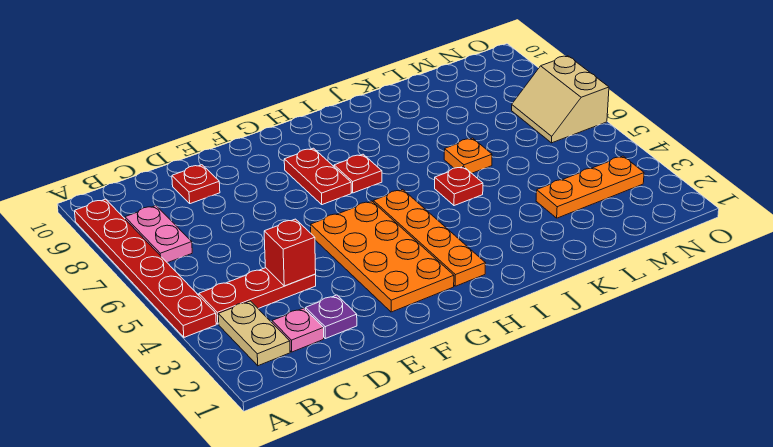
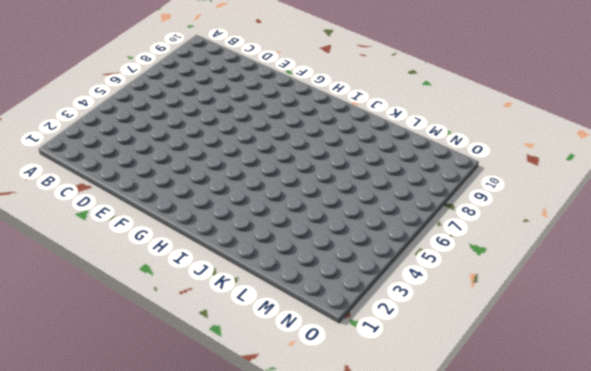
none -> red 1x6 plate [75,199,216,337]
none -> tan 1x2 plate [218,301,290,366]
none -> red 1x3 plate [199,268,316,324]

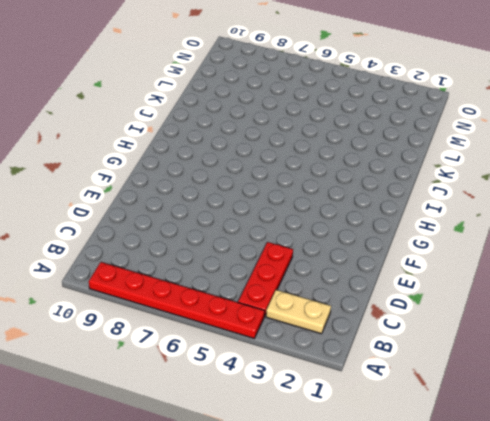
none -> pink 1x2 plate [125,206,192,263]
none -> pink 1x1 plate [272,308,324,352]
none -> purple 1x1 plate [306,295,357,339]

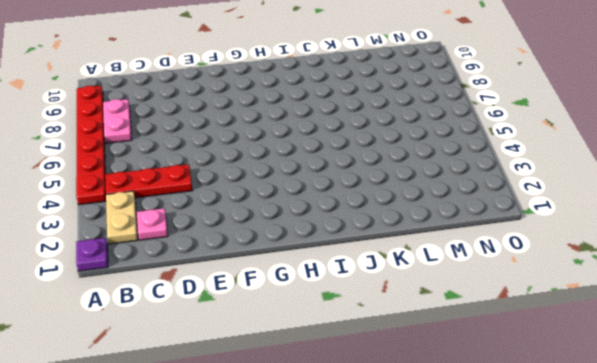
purple 1x1 plate [76,238,108,271] -> purple 1x1 plate moved to [306,295,357,339]
none -> red 1x1 plate [172,165,220,204]
none -> orange 2x4 plate [311,201,454,312]
none -> red 1x2 plate [284,148,351,205]

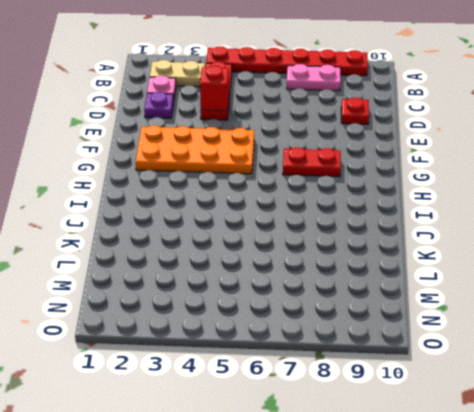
none -> orange 1x4 plate [373,189,486,286]
none -> red 1x1 plate [334,154,382,193]
none -> red 1x1 plate [435,166,483,206]

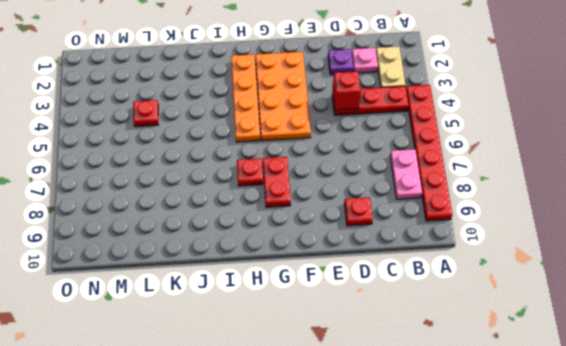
red 1x1 plate [133,100,158,127] -> red 1x1 plate moved to [435,166,483,206]
none -> orange 1x1 plate [444,138,492,173]
none -> orange 1x3 plate [536,156,644,218]
none -> tan 2x2 slope [512,56,609,143]

